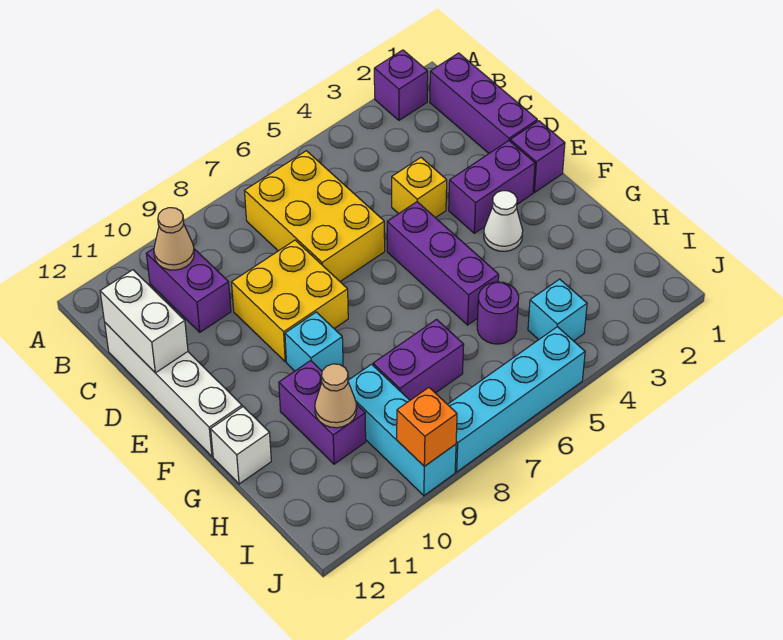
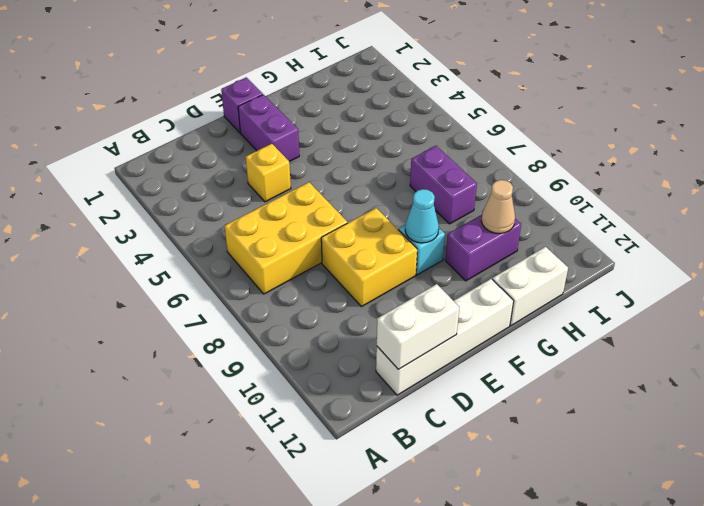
cyan 1x1 cone [405,189,439,243] -> none
white 1x2 brick [492,247,568,326] -> white 1x1 brick [211,407,271,484]
none -> purple 1x1 brick [374,50,428,120]
none -> purple 1x3 brick [430,53,537,153]
none -> purple 1x2 brick [146,249,231,332]

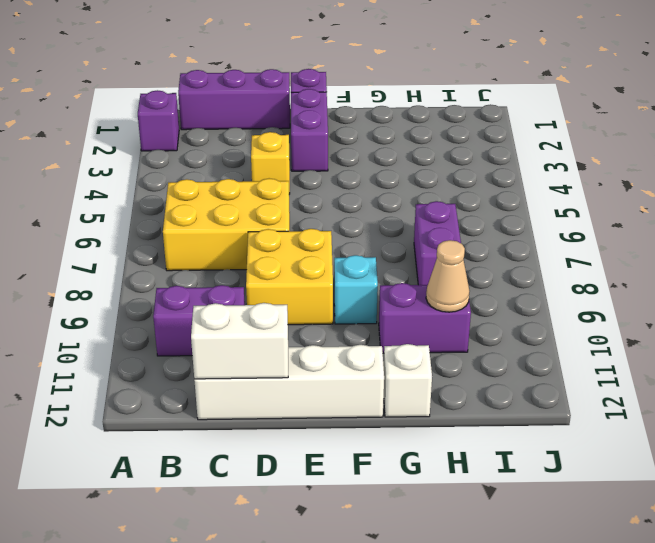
none -> purple 1x3 brick [387,202,499,325]
none -> white 1x1 cone [484,191,523,251]
none -> purple 1x1 round brick [477,282,519,344]

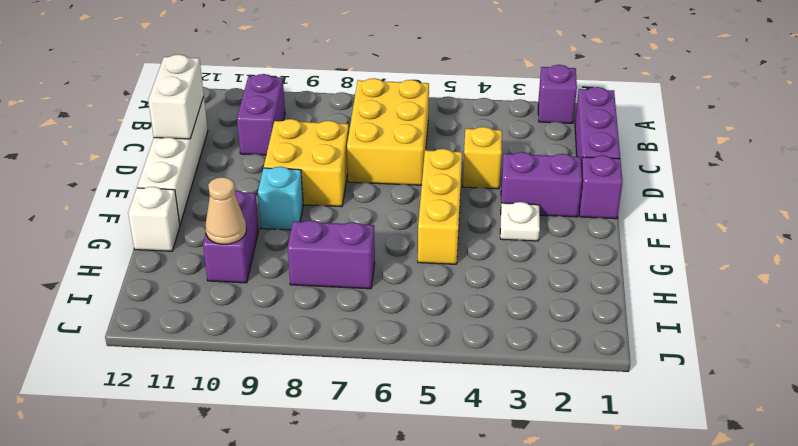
yellow 1x3 brick [418,149,462,264] -> purple 1x3 brick [387,202,499,325]
white 1x1 plate [500,202,540,241] -> white 1x1 cone [484,191,523,251]
none -> purple 1x1 round brick [477,282,519,344]
none -> cyan 1x3 brick [348,364,456,496]
none -> cyan 1x1 brick [528,279,587,341]

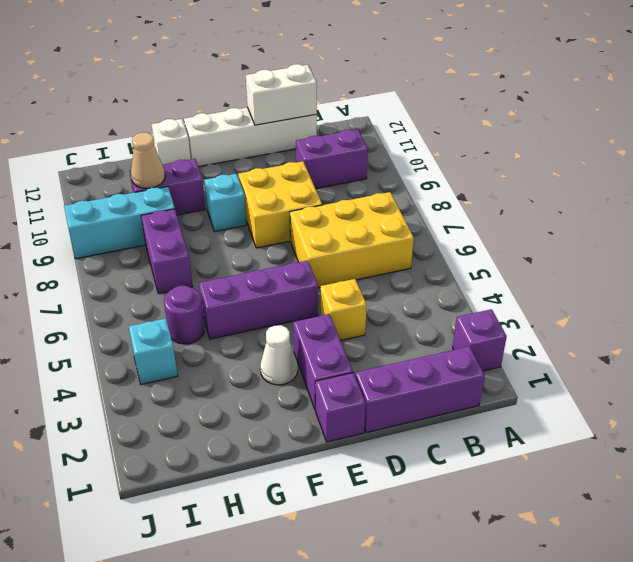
none -> cyan 1x4 brick [448,327,585,472]
none -> tan 1x1 cone [154,208,194,270]
none -> orange 1x1 brick [397,388,457,466]

